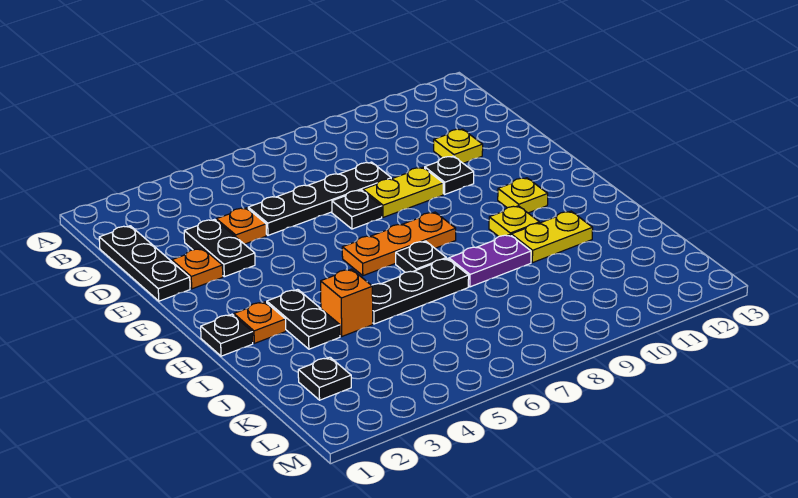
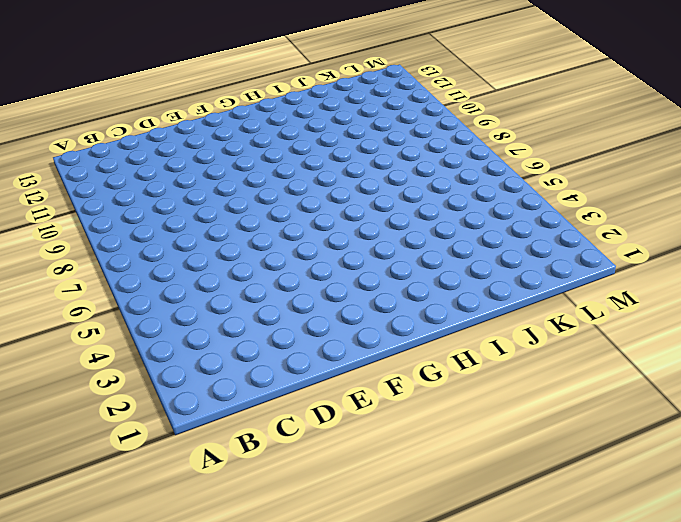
none -> black 1x3 plate [99,226,190,301]
none -> black 1x2 plate [184,219,255,277]
none -> orange 1x1 plate [216,208,266,244]

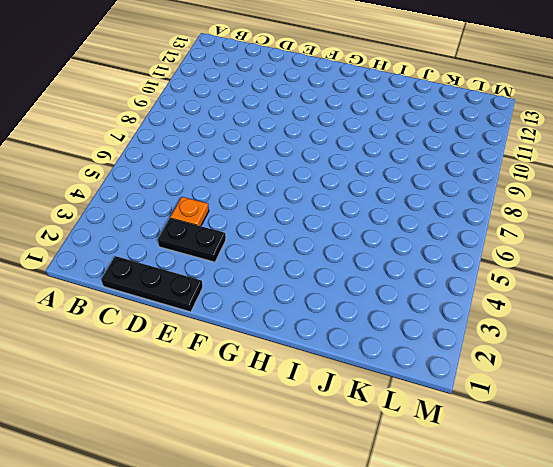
none -> black 1x4 plate [248,162,391,235]
none -> yellow 1x1 plate [434,129,483,163]
none -> orange 1x1 plate [172,248,223,289]

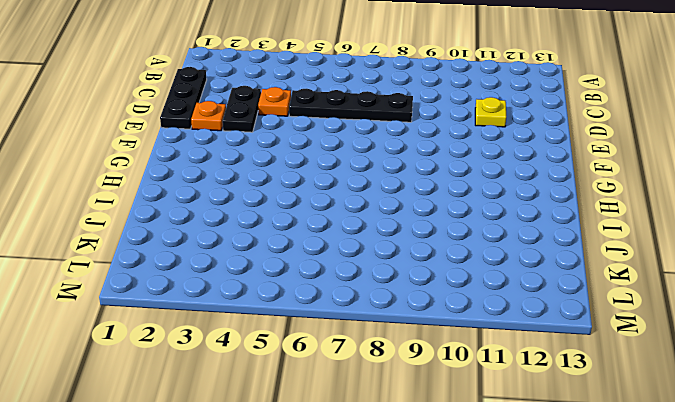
none -> black 1x1 plate [332,190,382,229]
none -> yellow 1x2 plate [363,167,443,217]
none -> black 1x1 plate [425,156,474,194]

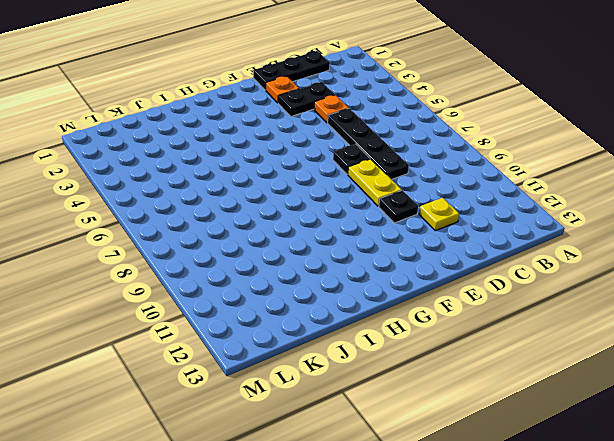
none -> orange 1x3 plate [342,212,456,276]
none -> yellow 1x1 plate [498,178,548,213]
none -> black 1x1 plate [201,314,253,356]

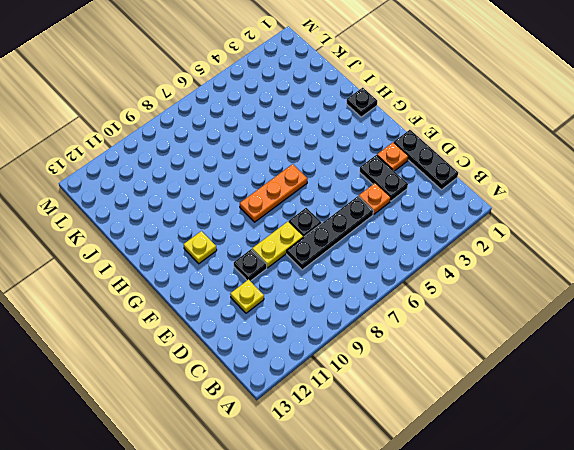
none -> orange 1x1 plate [234,302,286,343]
none -> black 1x2 plate [267,289,340,349]
none -> black 1x1 plate [396,241,446,272]

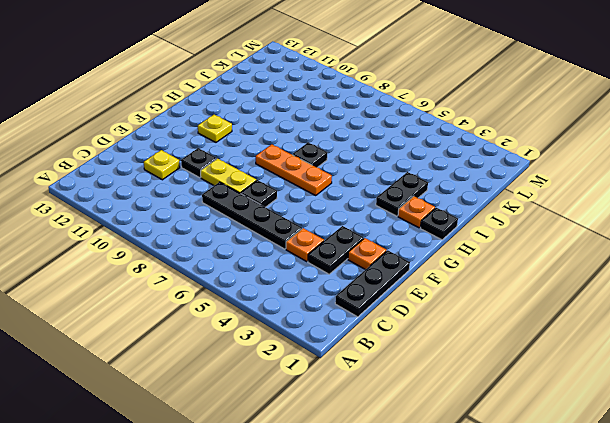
none -> yellow 1x1 plate [489,206,540,237]
none -> orange 1x1 brick [321,269,373,336]
none -> black 1x3 plate [372,258,469,324]

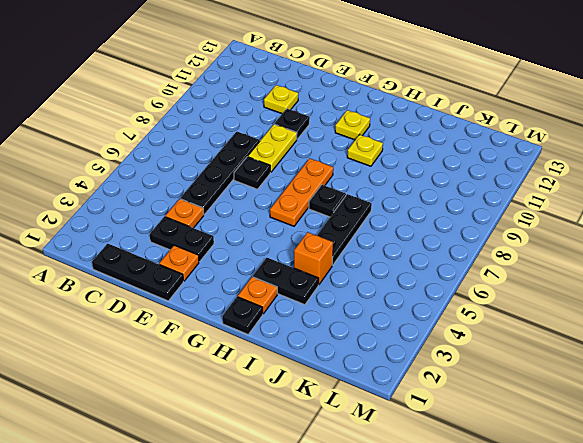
none -> purple 1x2 plate [449,235,531,287]
none -> yellow 1x2 plate [511,211,593,263]
none -> black 1x1 plate [298,357,351,400]

